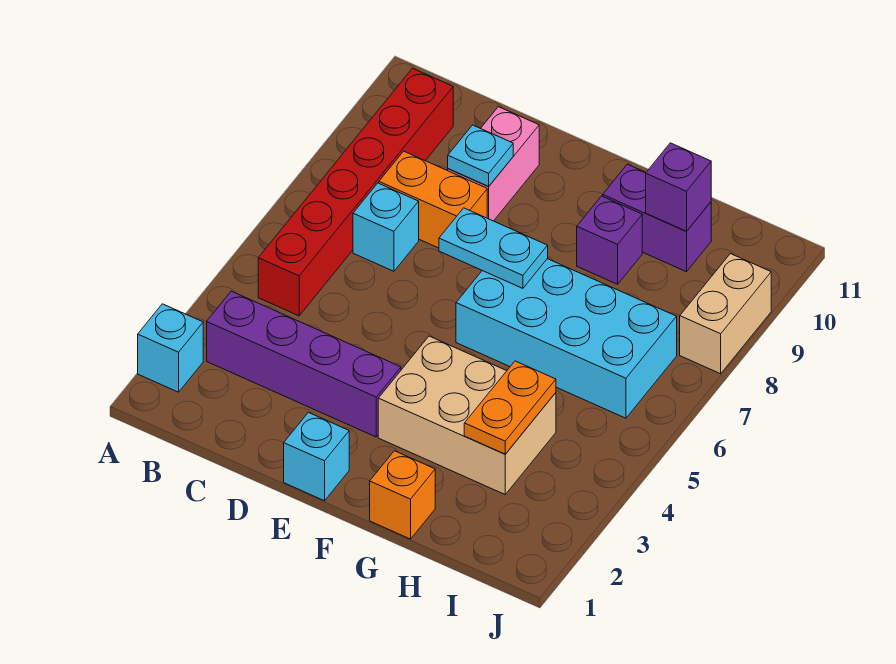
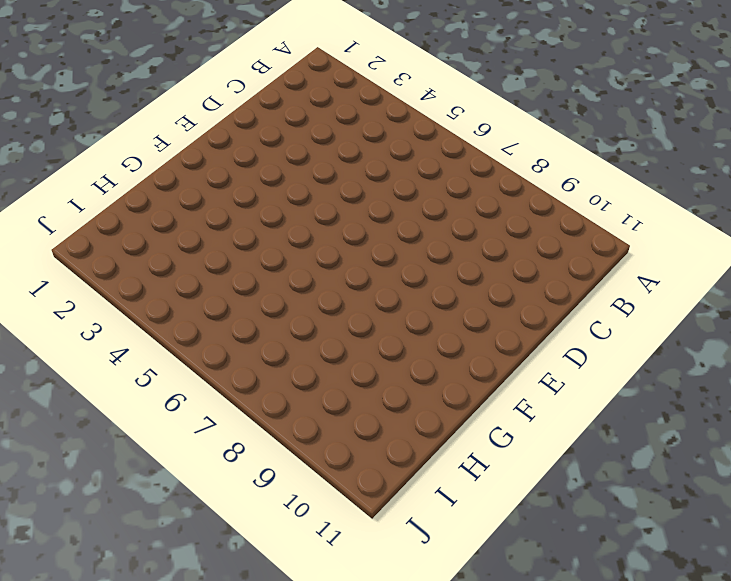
none -> cyan 1x1 brick [138,304,203,392]
none -> purple 1x4 brick [207,291,401,437]
none -> red 1x6 brick [258,68,453,316]

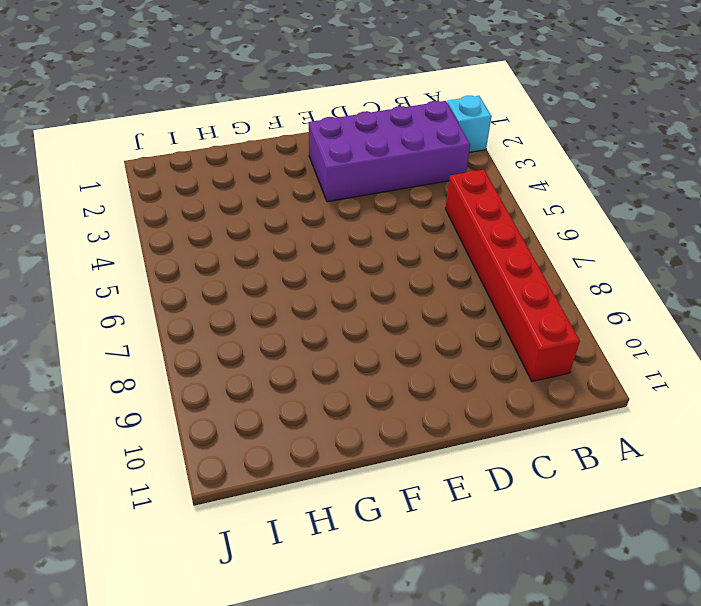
purple 2x4 brick [309,101,470,202] -> purple 1x4 brick [207,291,401,437]
none -> cyan 1x1 brick [353,183,419,271]
none -> orange 1x2 brick [379,151,487,248]
none -> pink 1x2 brick [448,107,539,221]

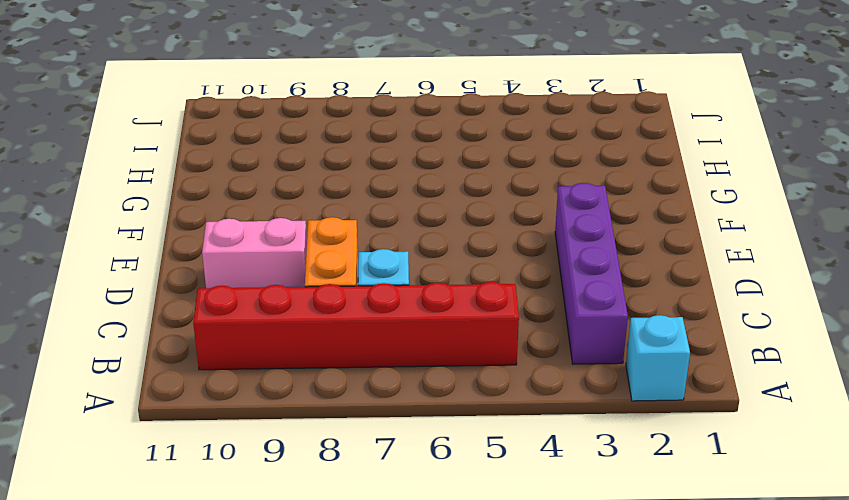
none -> cyan 1x1 brick [284,413,349,501]
none -> tan 2x3 brick [378,336,556,494]
none -> cyan 2x4 brick [456,259,677,418]

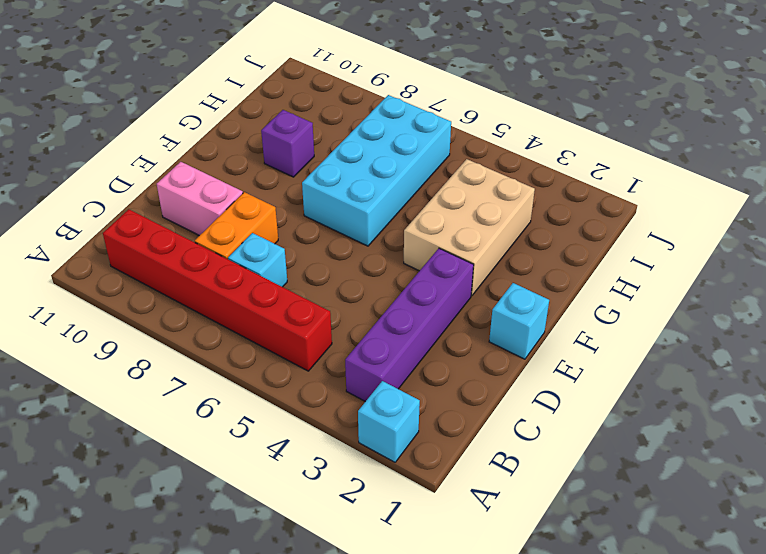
none -> orange 1x1 brick [370,451,435,539]
none -> purple 1x2 brick [603,164,711,272]
none -> tan 1x2 brick [680,254,771,374]

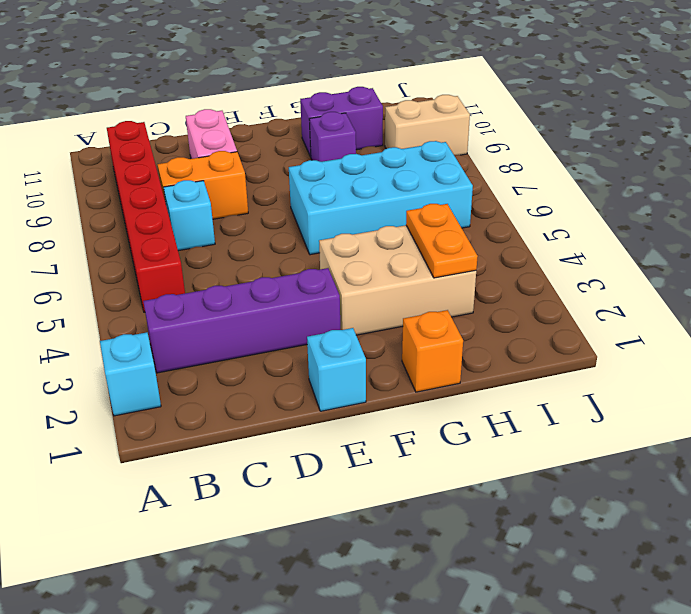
tan 1x2 brick [385,95,470,155] -> tan 1x2 brick turned to [680,254,771,374]
none -> cyan 1x1 plate [448,125,513,186]
none -> cyan 1x2 plate [439,208,548,288]
none -> purple 1x1 brick [646,143,711,231]

